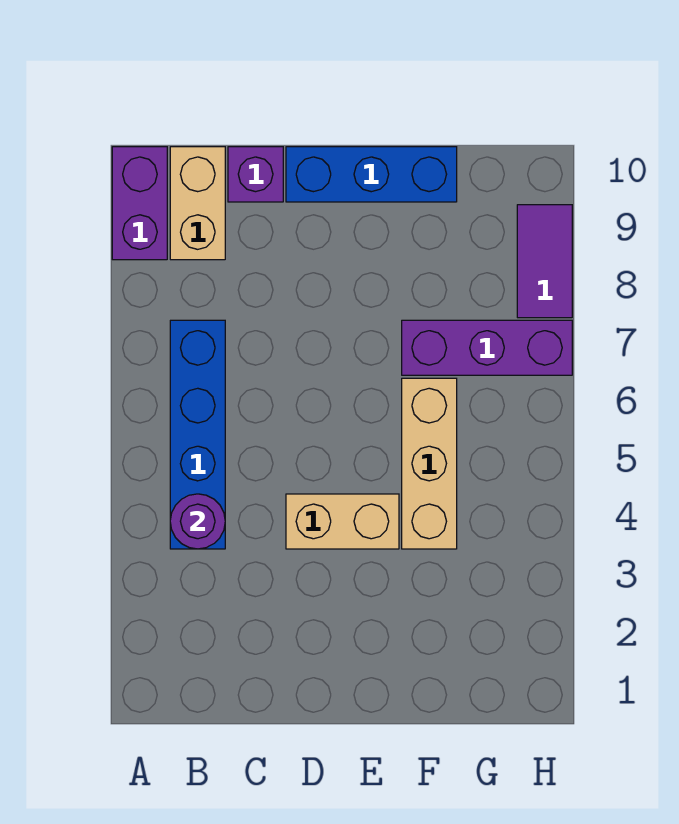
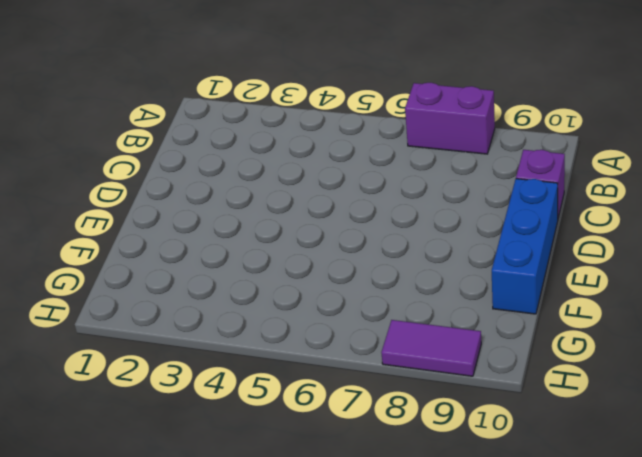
purple 1x2 brick [405,83,495,154] -> purple 1x2 brick moved to [112,147,167,260]
none -> blue 1x4 brick [170,320,225,549]
none -> tan 1x2 brick [170,147,225,260]

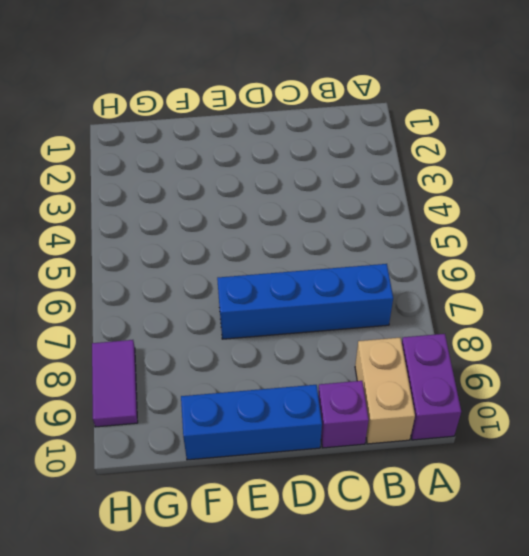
blue 1x4 brick [217,264,393,339] -> blue 1x4 brick turned to [170,320,225,549]
none -> tan 1x2 brick [286,494,399,549]
none -> tan 1x3 brick [402,378,457,549]

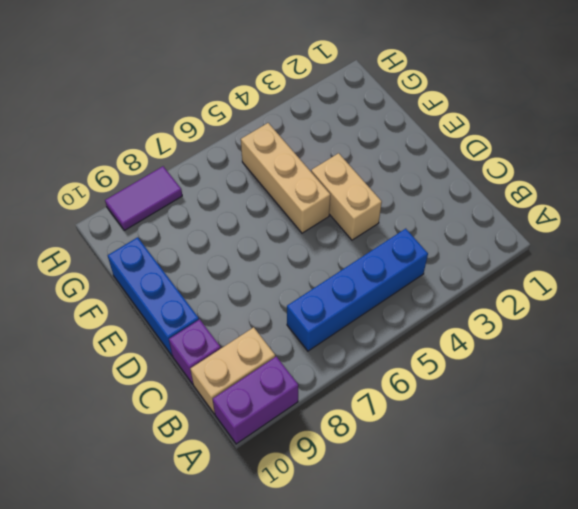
tan 1x3 brick [241,123,330,233] -> tan 1x3 brick turned to [402,378,457,549]
none -> purple 1x3 brick [402,320,572,375]
none -> purple 1x1 round brick [170,494,225,549]

